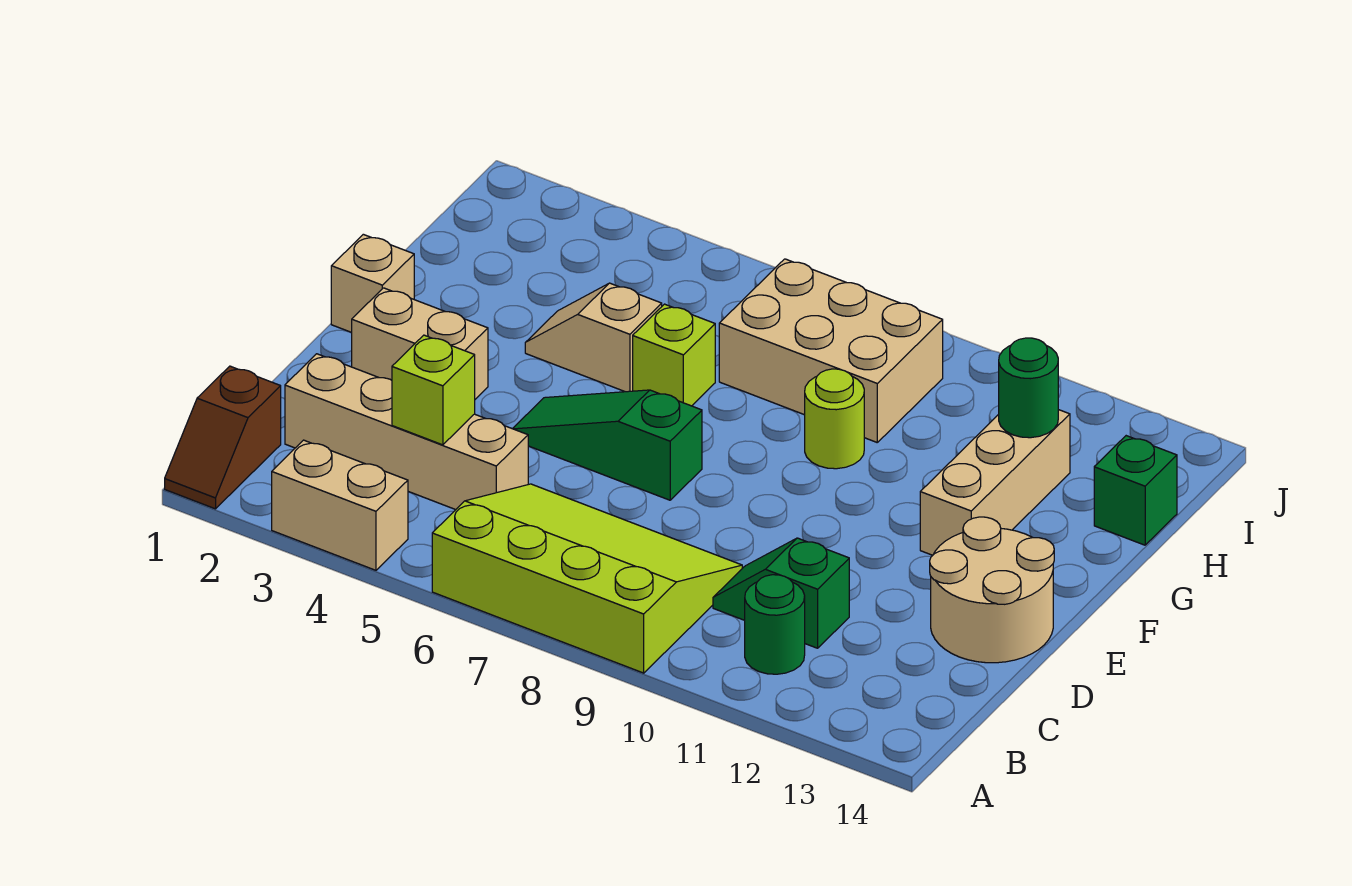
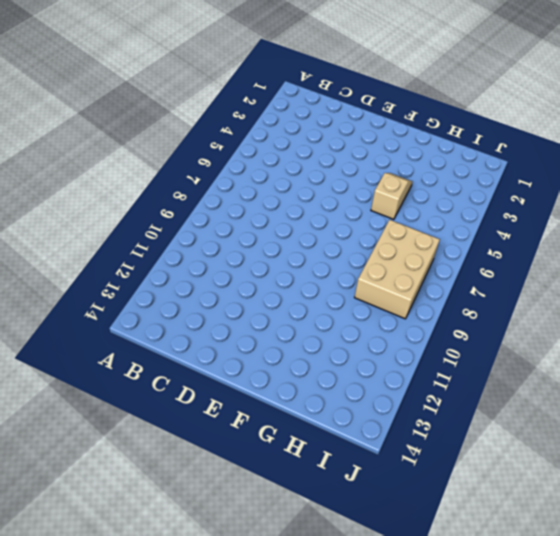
none -> brown 1x2 slope [165,366,281,509]
none -> tan 1x2 brick [272,440,408,570]
none -> lime 3x4 slope [432,484,742,673]

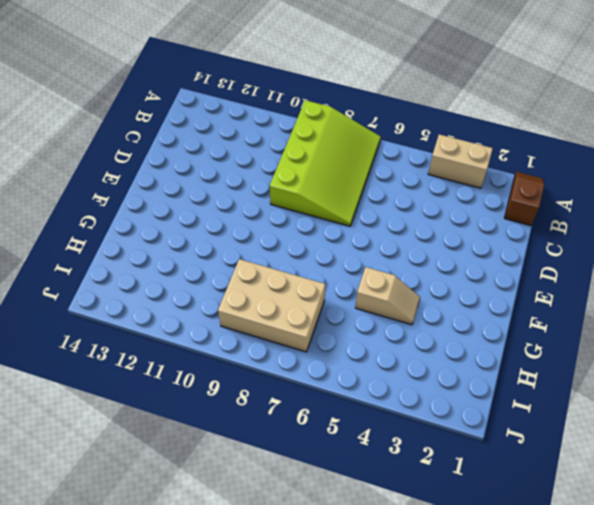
lime 3x4 slope [270,100,381,226] -> lime 3x4 slope turned to [432,484,742,673]
none -> green 1x1 round brick [745,575,805,674]
none -> tan 1x4 brick [285,354,528,510]
none -> green 1x2 slope [713,538,849,648]

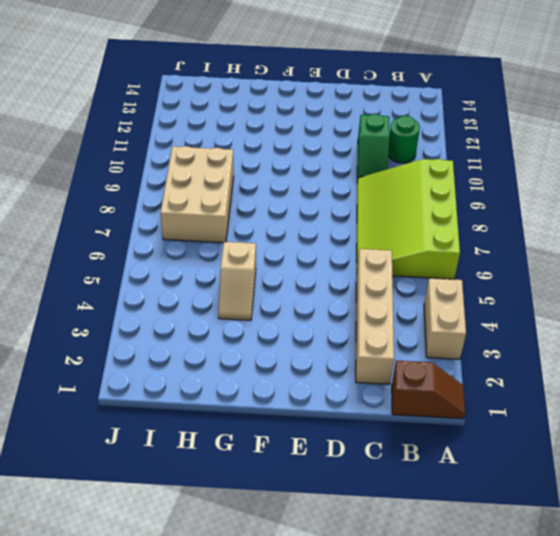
none -> tan 2x2 round brick [930,517,1054,663]
none -> tan 1x2 brick [352,288,488,399]
none -> green 1x3 slope [513,390,702,500]

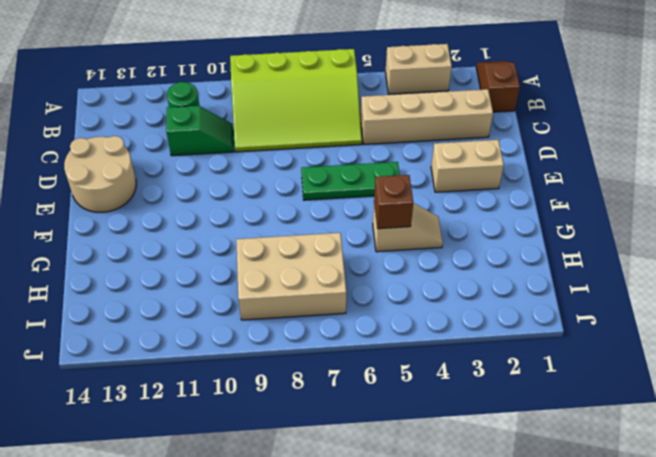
green 1x3 plate [301,162,400,200] -> green 1x3 slope [513,390,702,500]
brown 1x1 brick [374,175,413,229] -> none
none -> tan 1x1 brick [331,234,414,332]
none -> tan 1x3 brick [920,410,1070,555]
none -> lime 1x1 brick [633,304,715,406]

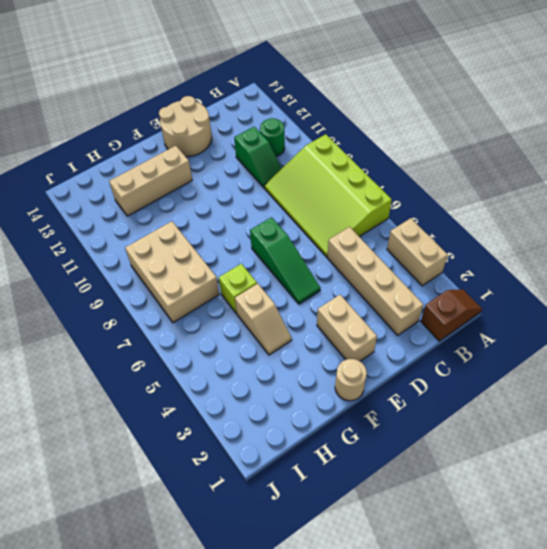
tan 1x1 round brick [335,359,367,401] -> tan 1x1 brick [331,234,414,332]
none -> lime 1x1 round brick [805,369,864,469]
none -> green 1x1 brick [1094,436,1177,545]
none -> lime 1x1 brick [392,335,475,445]

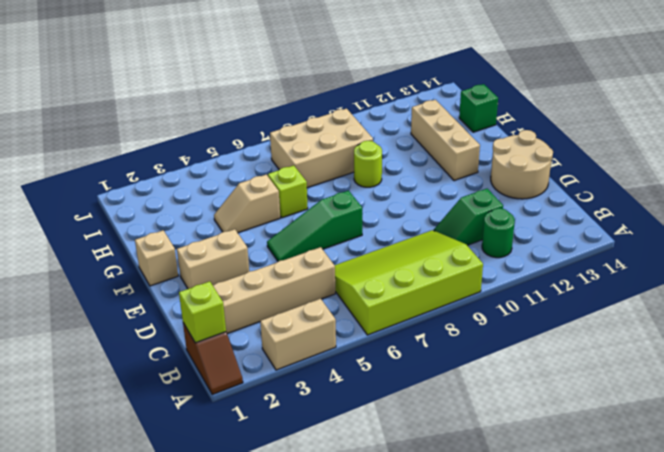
lime 1x1 brick [179,281,226,343] -> lime 1x1 brick moved to [392,335,475,445]
none -> green 1x1 round brick [999,338,1058,438]

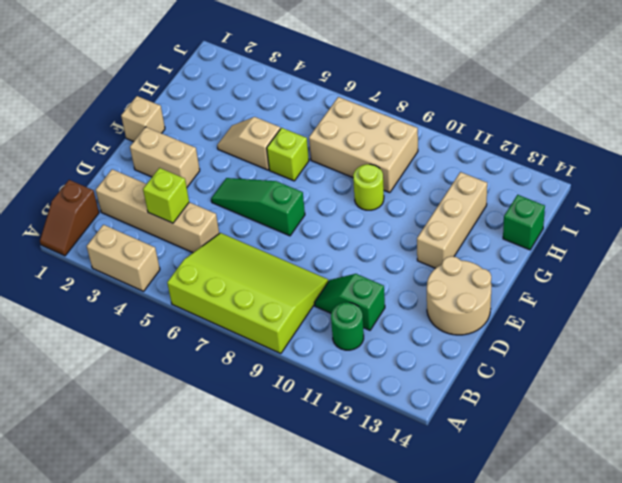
none -> green 1x1 round brick [999,338,1058,438]

